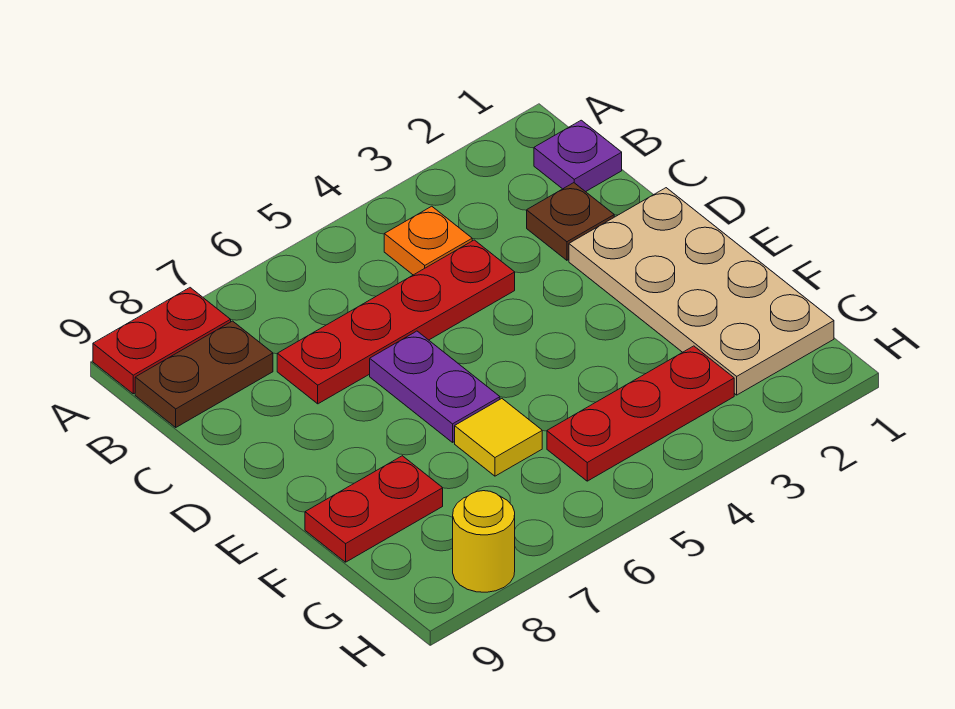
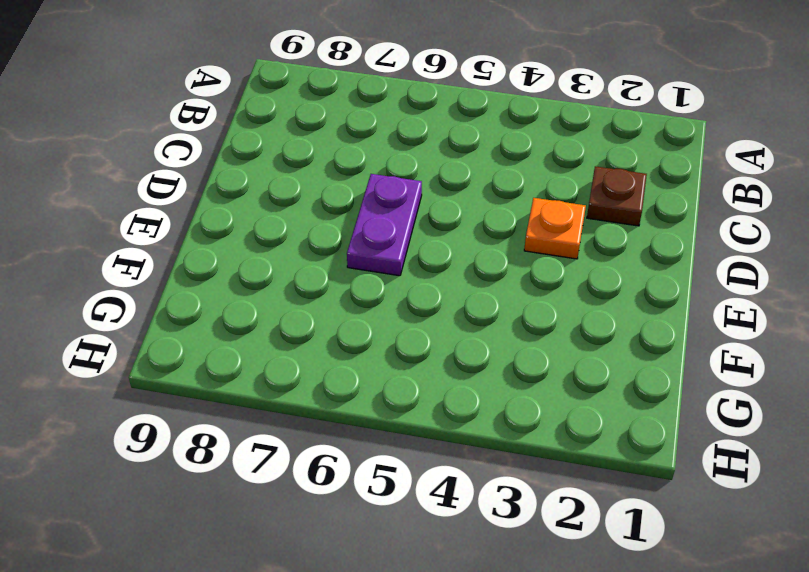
orange 1x1 plate [524,198,586,259] -> orange 1x1 plate moved to [384,206,472,275]
none -> red 1x2 plate [93,288,231,394]
none -> purple 1x1 plate [534,120,622,192]
none -> brown 1x2 plate [135,321,273,427]

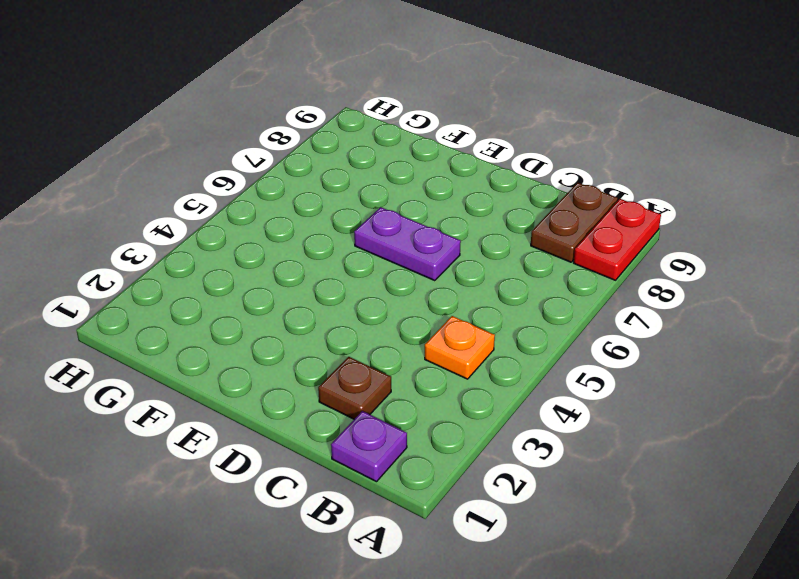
none -> red 1x4 plate [277,240,515,404]
none -> tan 2x4 plate [569,188,834,395]
none -> yellow 1x1 tile [455,399,542,476]

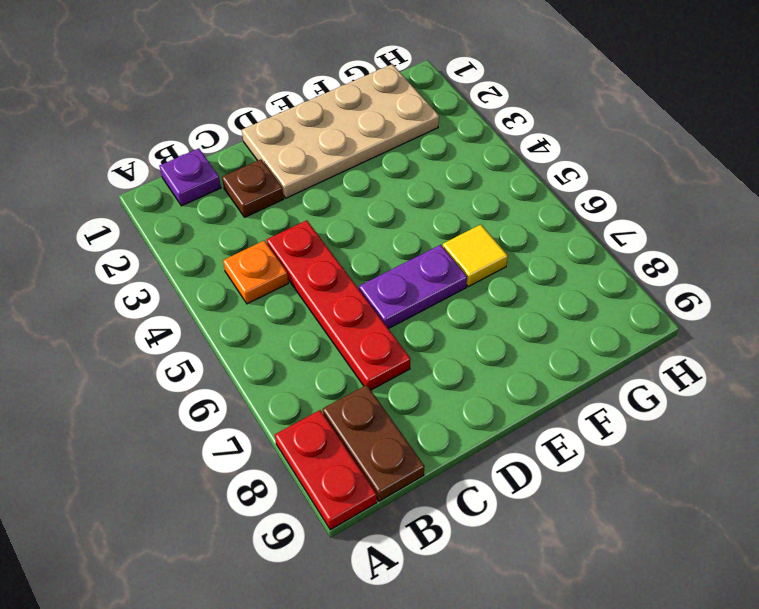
none -> red 1x2 plate [305,456,443,562]
none -> red 1x3 plate [547,346,734,481]
none -> yellow 1x1 round brick [453,491,515,592]

